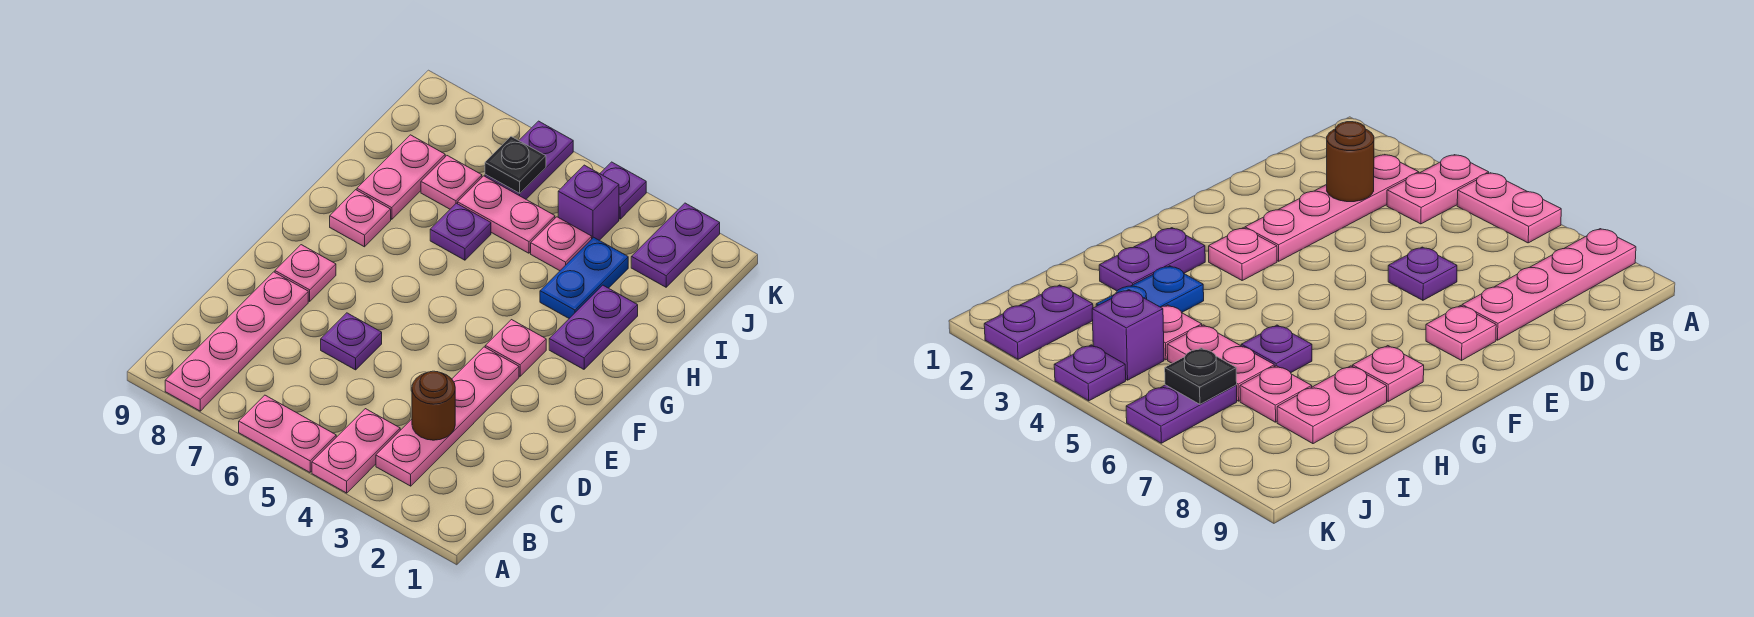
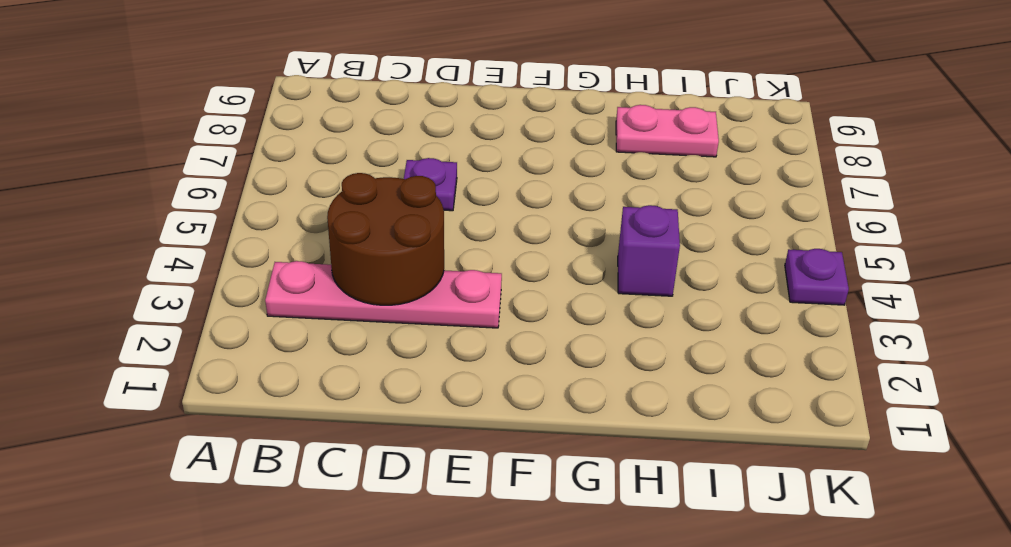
brown 2x2 round brick [327,173,444,305] -> brown 1x1 round brick [412,371,455,440]
purple 1x1 brick [618,205,680,296] -> purple 1x1 brick moved to [558,165,619,240]
none -> pink 1x2 plate [312,409,400,493]
none -> pink 1x2 plate [239,395,336,472]
none -> pink 1x4 plate [165,272,308,411]

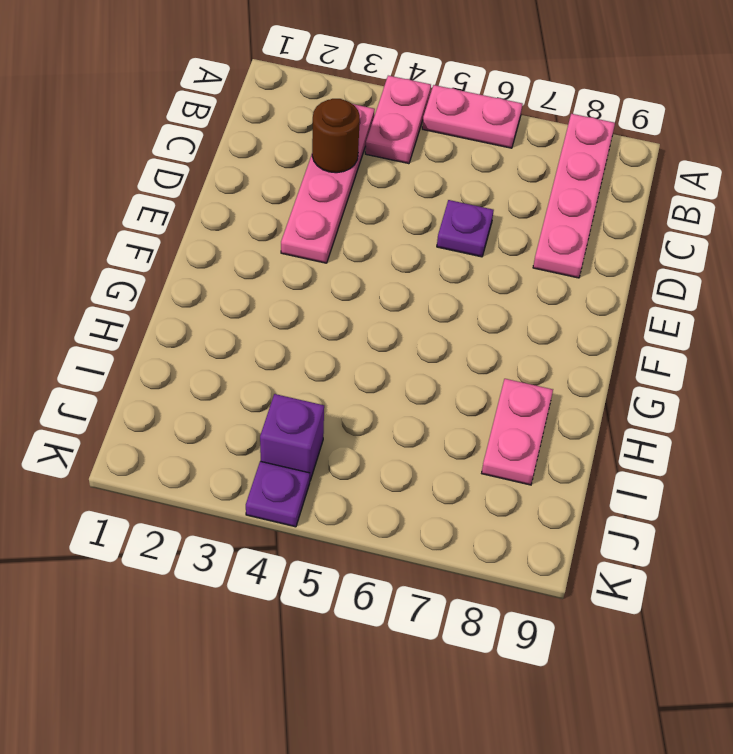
none -> pink 1x1 plate [275,245,336,301]
none -> pink 1x1 plate [485,320,546,376]
none -> purple 1x2 plate [549,285,638,369]

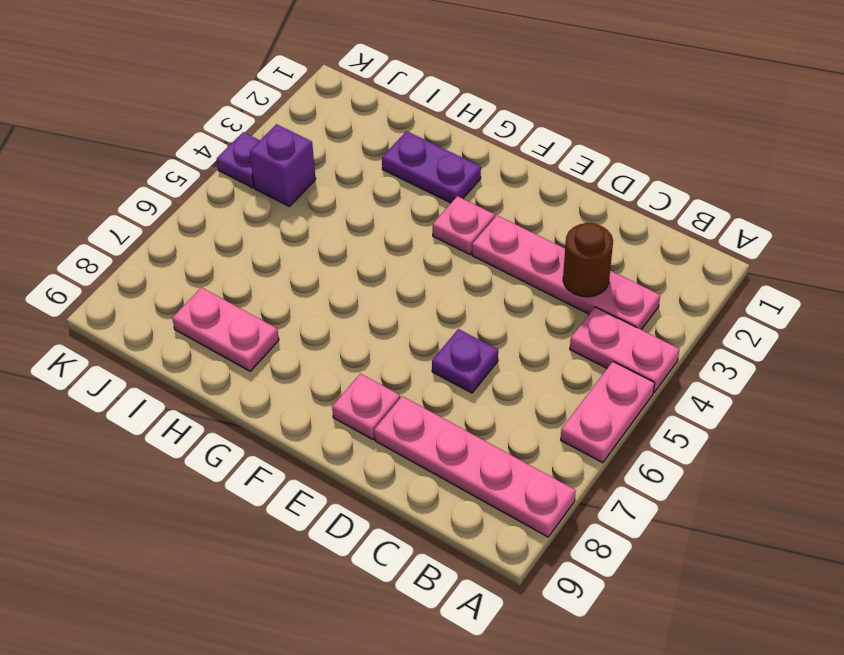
none -> pink 1x1 plate [330,190,391,247]
none -> blue 1x2 plate [540,237,628,318]
none -> purple 1x1 plate [430,203,491,260]

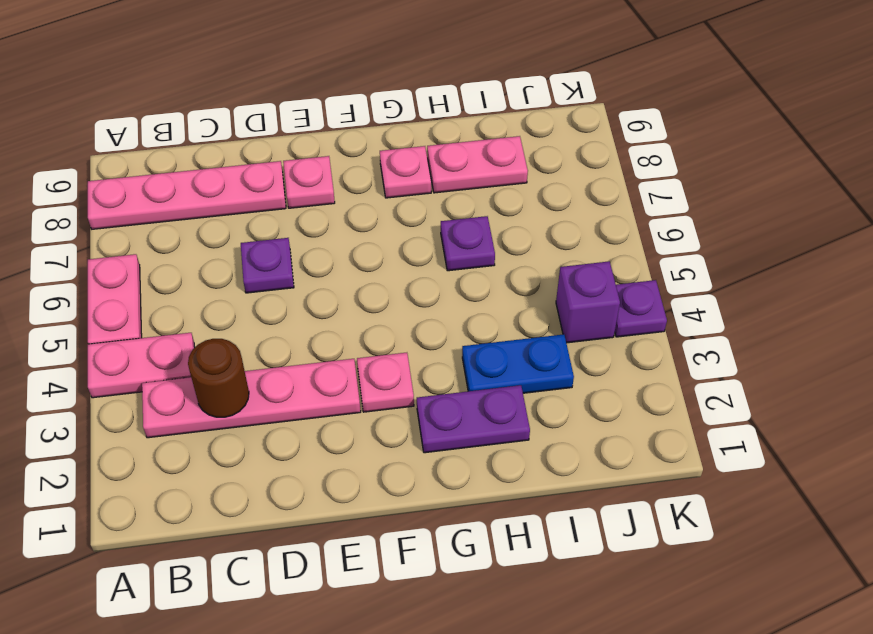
none -> pink 1x1 plate [531,217,592,271]
none -> pink 1x2 plate [458,176,555,253]
none -> pink 1x1 plate [421,156,482,209]

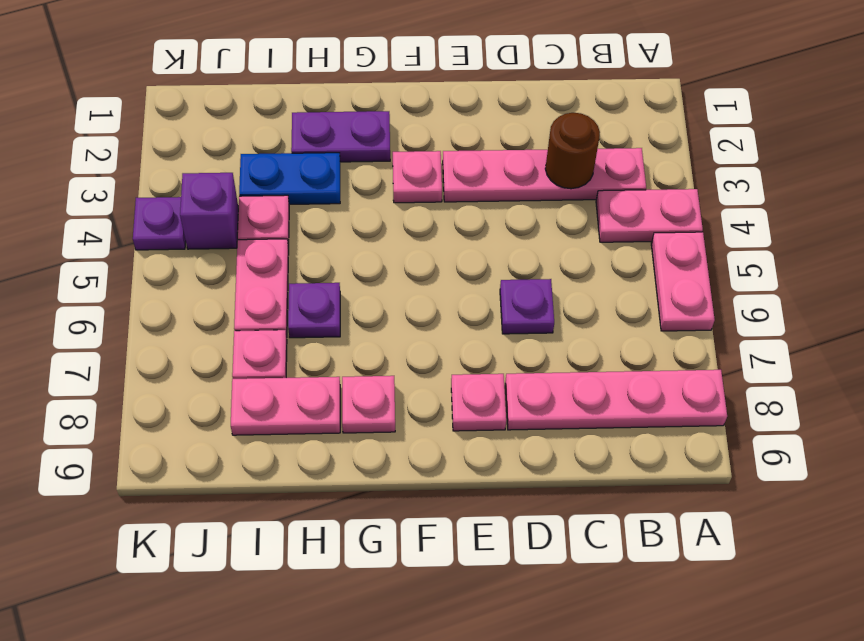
none -> purple 1x2 plate [631,203,720,287]
none -> purple 1x2 plate [485,121,573,199]
none -> black 1x1 plate [485,137,546,193]

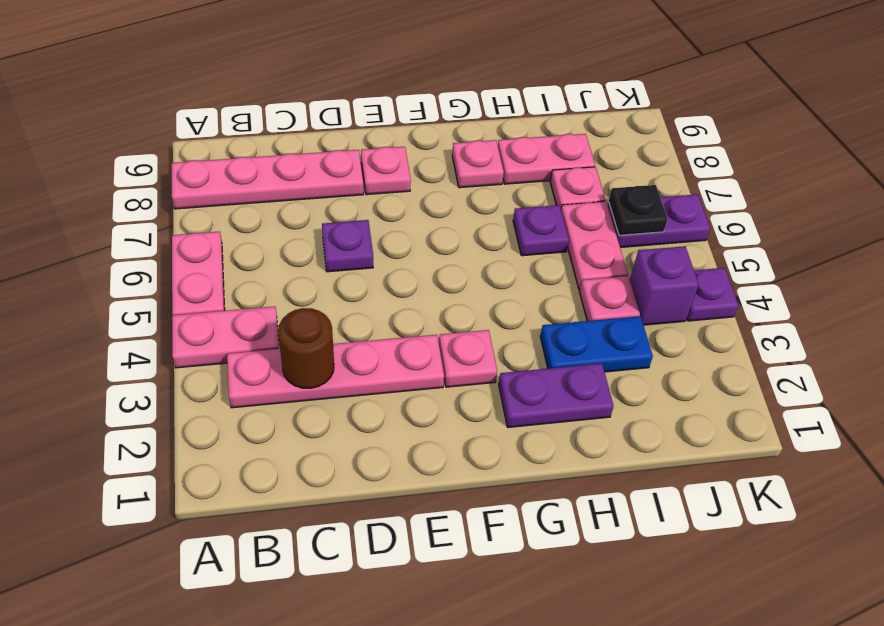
none -> purple 1x2 plate [631,203,720,287]

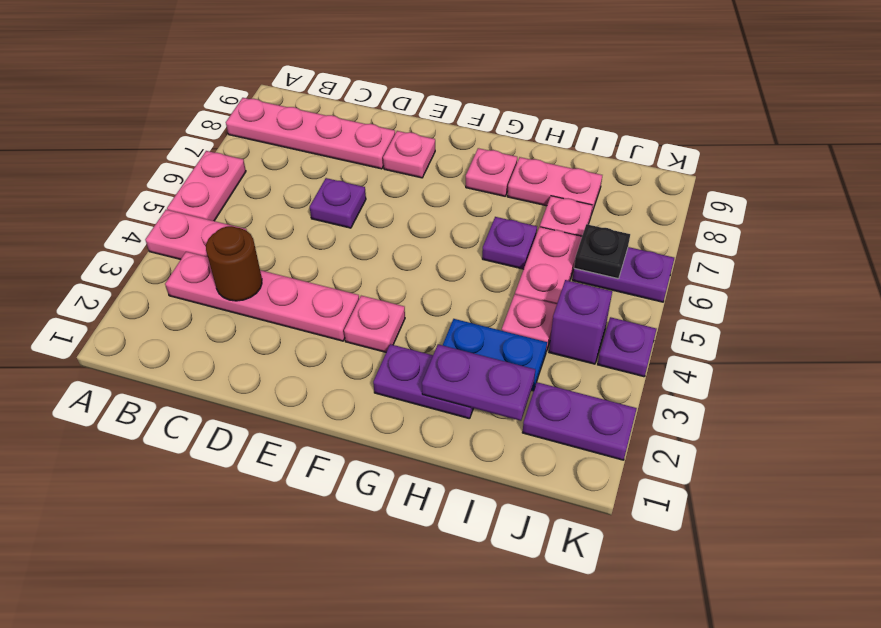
purple 1x2 plate [422,344,535,421] -> none

